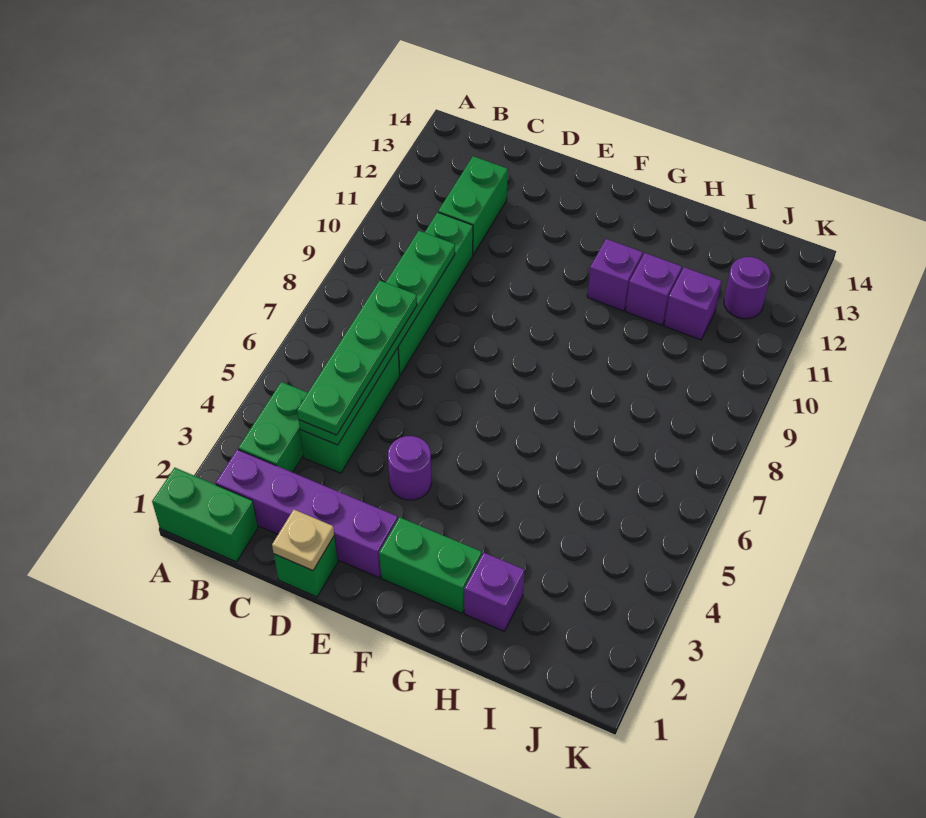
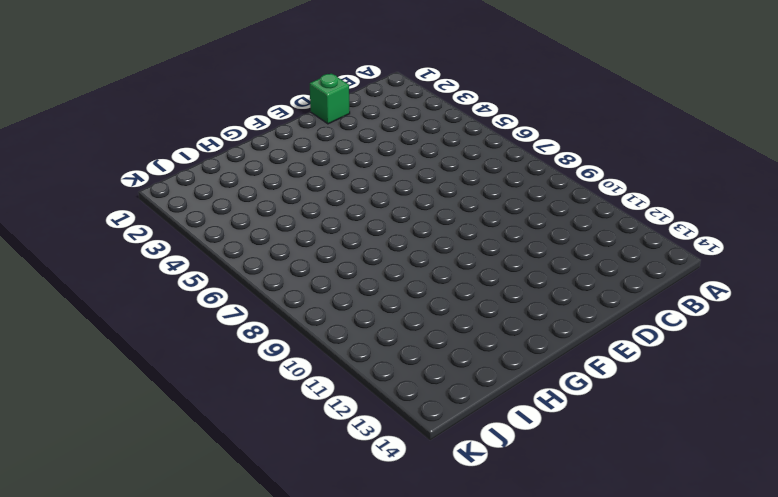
none -> green 1x2 brick [152,468,258,562]
none -> purple 1x4 brick [216,449,398,578]
none -> green 1x2 brick [238,382,308,472]

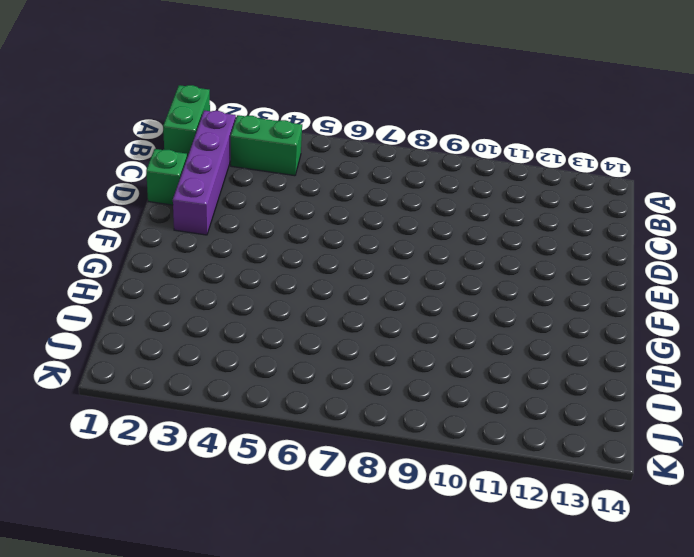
none -> green 1x3 brick [300,348,400,473]
none -> green 1x4 brick [398,212,473,375]
none -> green 1x2 brick [438,156,508,255]

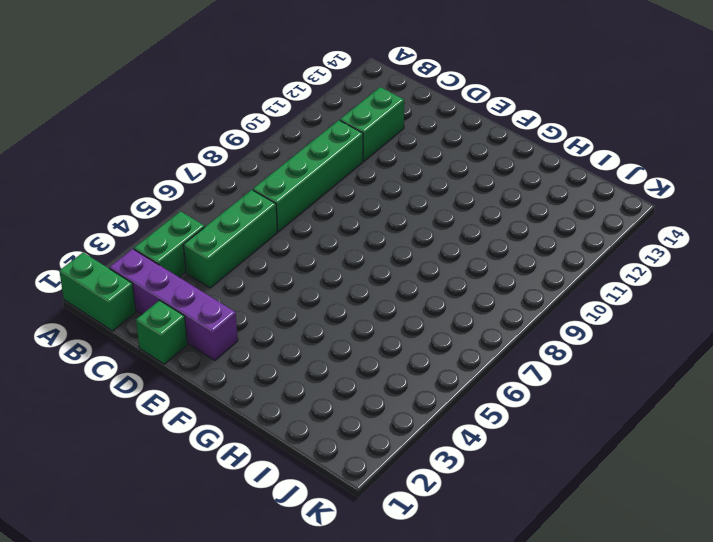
none -> purple 1x1 round brick [388,436,432,500]
none -> green 1x2 brick [379,517,482,613]
none -> purple 1x1 brick [587,239,643,311]

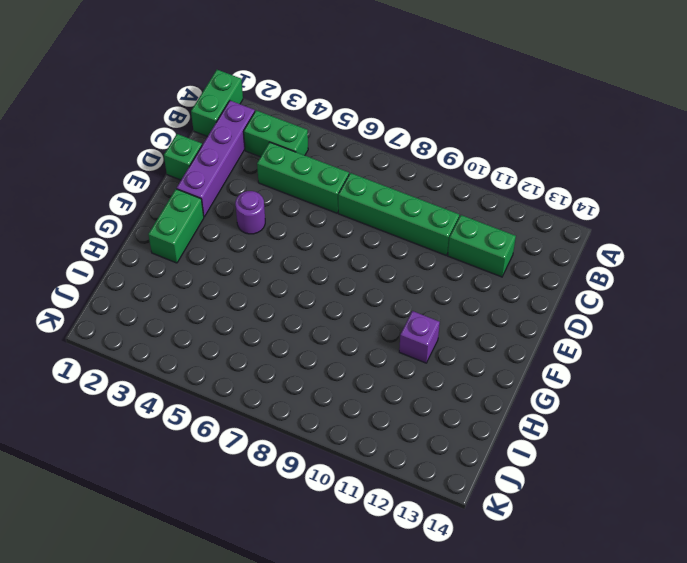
none -> purple 1x1 brick [464,553,524,631]
none -> purple 1x1 brick [626,253,682,325]
none -> purple 1x1 brick [664,267,721,340]

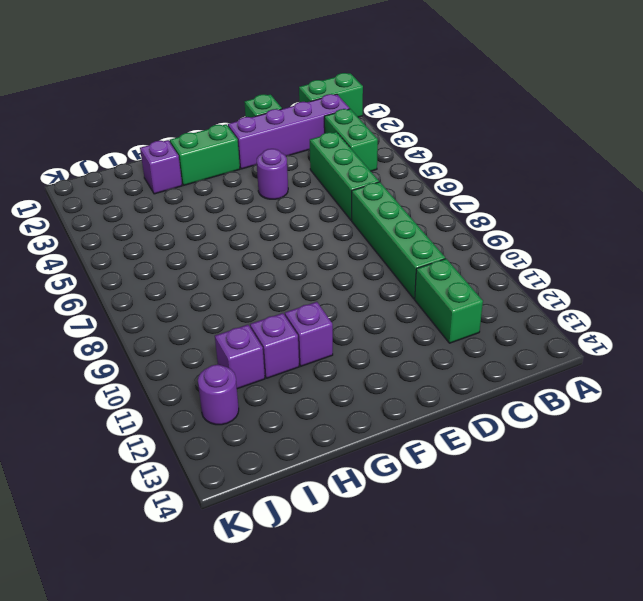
none -> green 1x6 plate [299,231,455,445]
none -> tan 1x1 plate [272,510,334,571]
none -> green 1x4 plate [297,281,417,435]

